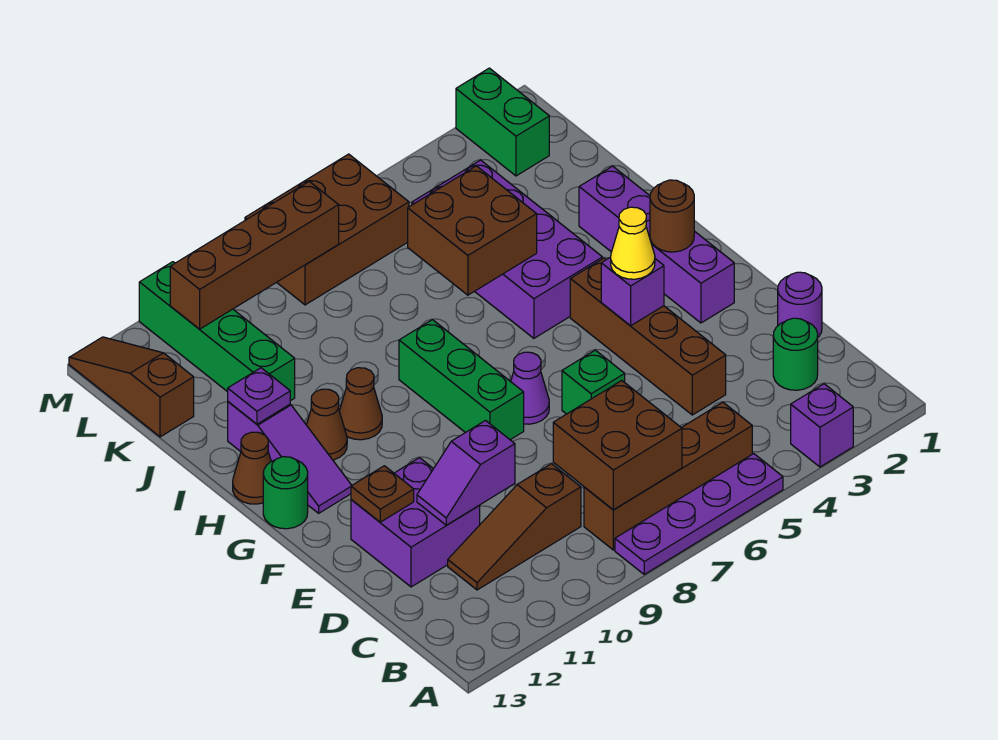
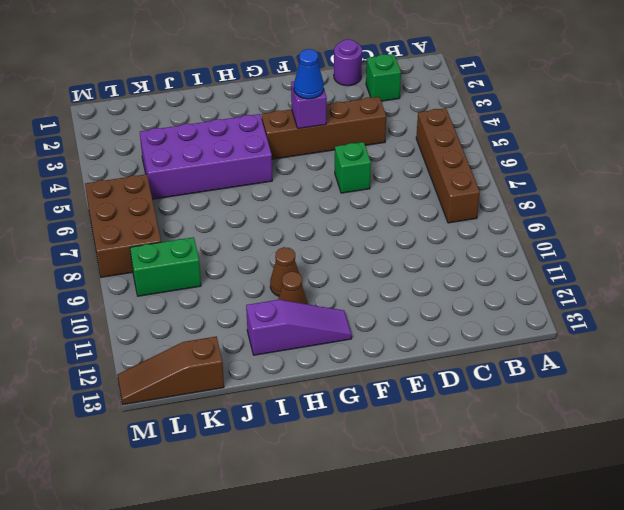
green 1x1 brick [366,54,401,101] -> green 1x1 round brick [773,318,818,390]
blue 1x1 cone [294,49,324,99] -> yellow 1x1 cone [611,207,655,279]
green 1x2 brick [130,237,201,296] -> green 1x2 brick moved to [456,68,549,176]
none -> purple 1x1 brick [791,384,853,467]
none -> purple 1x4 plate [615,454,783,574]
none -> brown 1x3 slope [448,464,581,590]
none -> purple 2x2 brick [351,458,480,587]

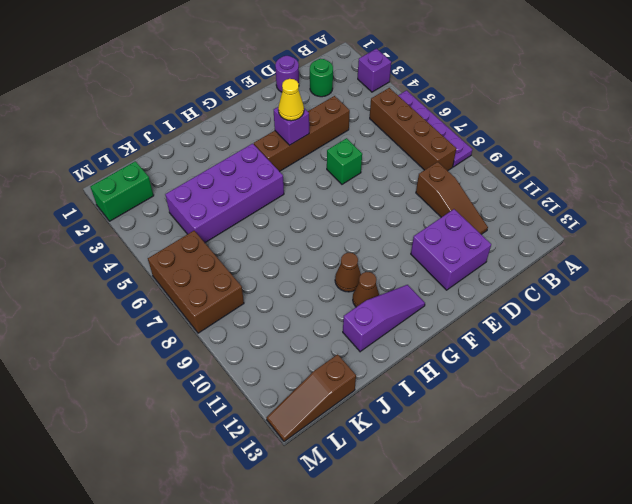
none -> purple 1x4 brick [579,166,734,323]
none -> purple 1x1 cone [511,352,549,424]
none -> green 1x3 brick [399,320,524,440]
none -> green 1x1 round brick [263,457,308,529]

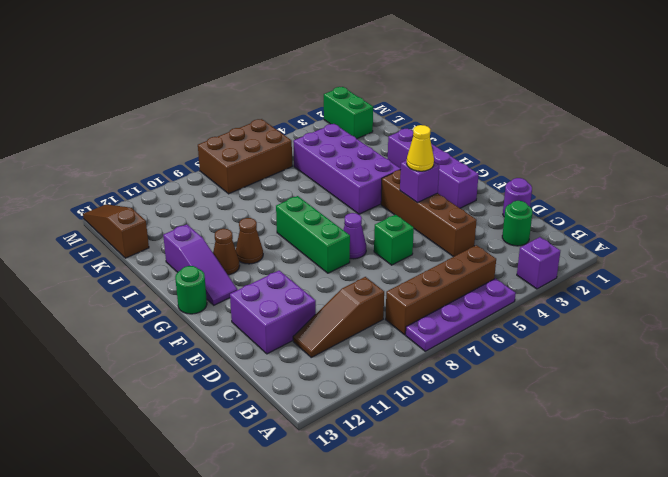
none -> brown 1x1 cone [233,432,271,504]
none -> green 1x4 brick [139,262,295,401]
none -> brown 2x2 brick [553,381,682,510]
none -> purple 1x2 slope [417,421,515,525]

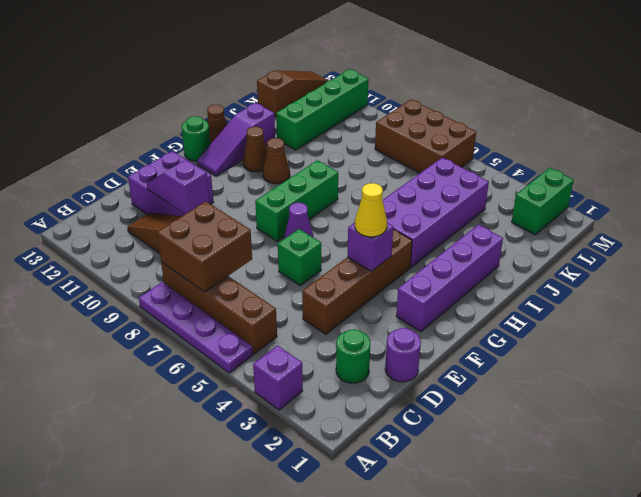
none -> brown 1x1 plate [351,466,414,522]
none -> brown 1x1 round brick [650,180,694,252]
none -> brown 2x2 brick [408,166,537,295]
none -> purple 1x1 plate [228,368,290,424]

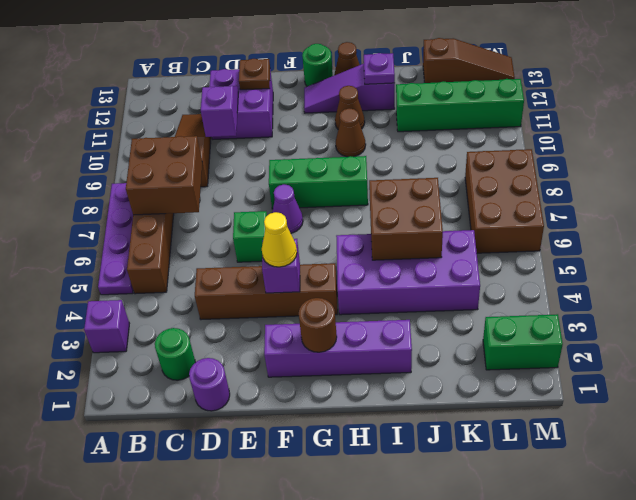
none -> brown 1x4 brick [170,181,339,329]

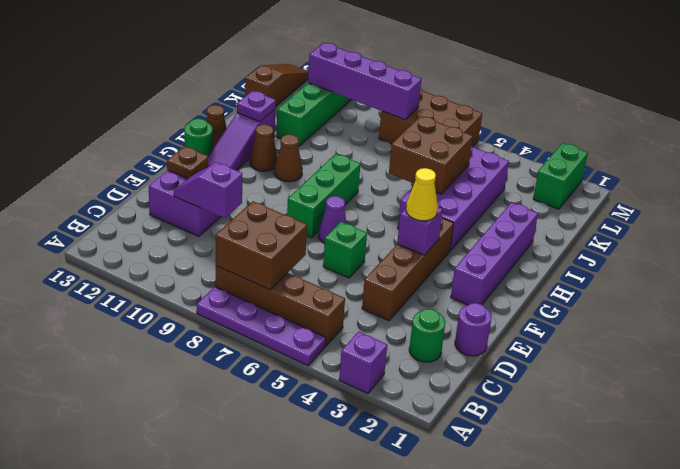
purple 1x4 brick [308,43,421,120] -> brown 1x4 brick [170,181,339,329]
none -> brown 1x3 slope [448,464,581,590]
none -> brown 1x1 round brick [650,180,694,252]

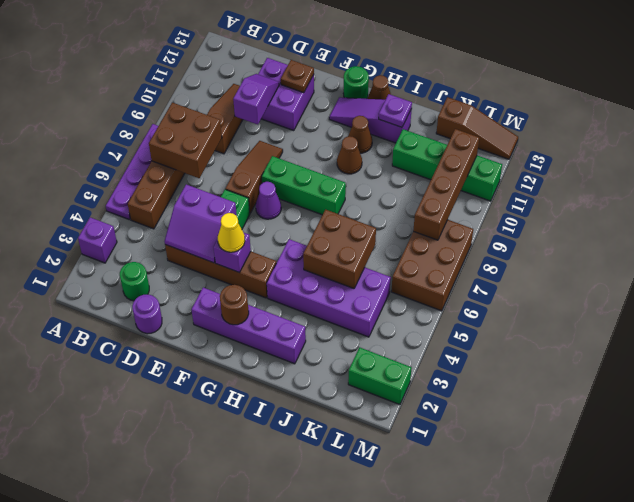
purple 2x2 slope [165,184,237,263] -> none
brown 1x3 slope [225,141,283,213] -> none

